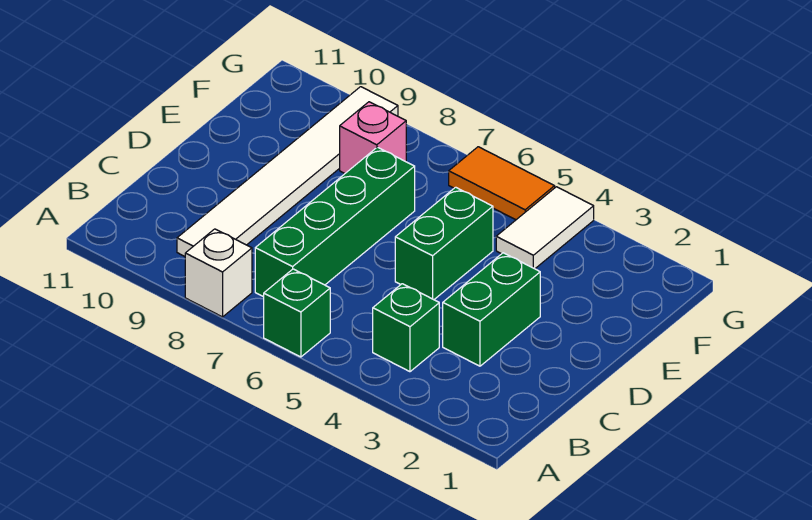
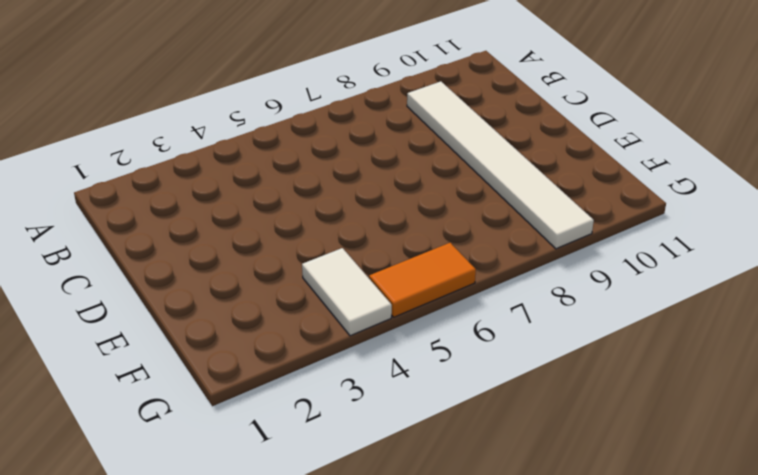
none -> green 1x1 brick [264,269,330,357]
none -> white 1x1 brick [185,229,252,317]

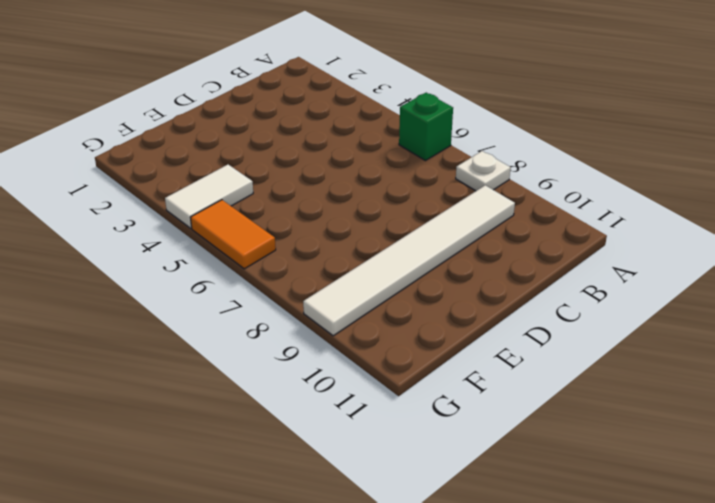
white 1x1 plate [456,151,511,191] -> white 1x1 brick [185,229,252,317]
none -> green 1x1 brick [373,284,439,372]
none -> green 1x4 brick [255,147,415,297]

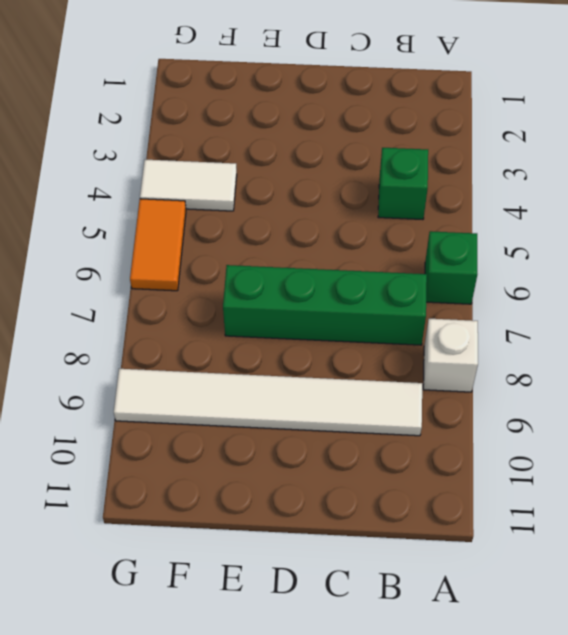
none -> green 1x2 brick [443,253,540,366]
none -> green 1x2 brick [395,187,493,300]

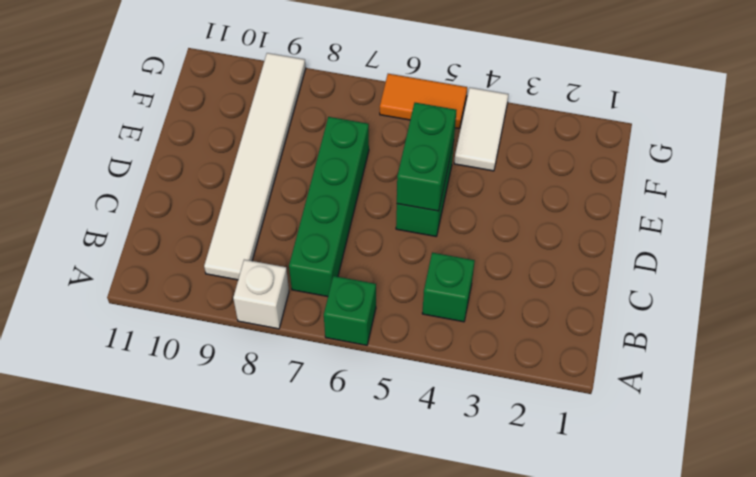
green 1x2 brick [397,103,456,211] -> green 1x2 brick moved to [443,253,540,366]
none -> pink 1x1 brick [340,102,406,173]

